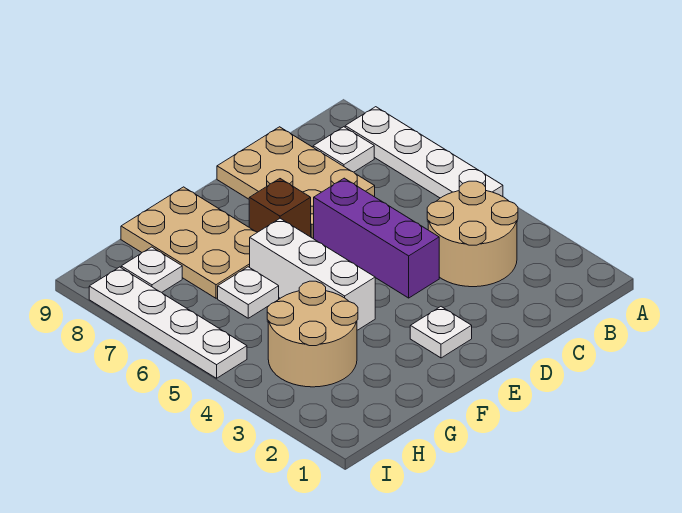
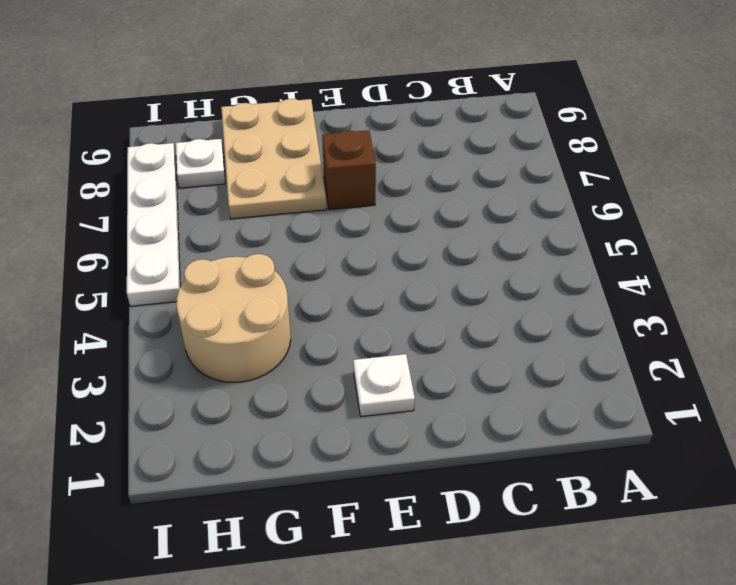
none -> white 1x4 plate [345,107,503,198]
none -> tan 2x2 round brick [427,181,518,287]
none -> white 1x1 plate [313,127,374,172]

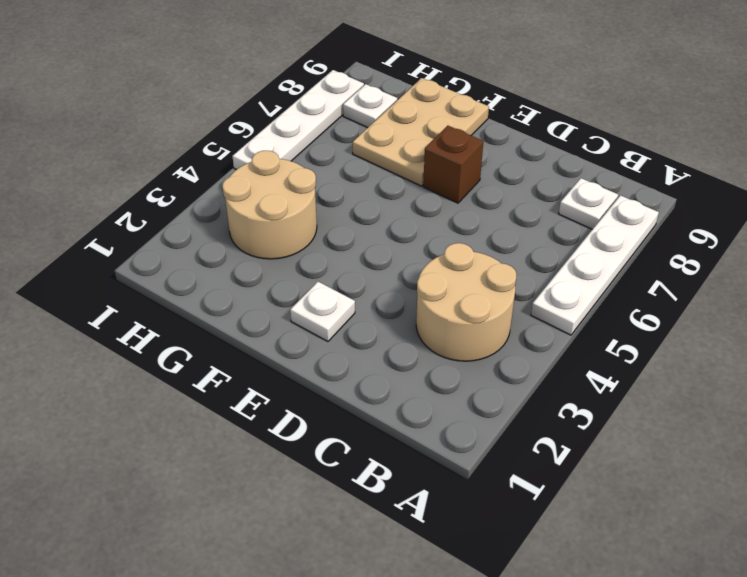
none -> tan 2x3 plate [217,127,375,238]
none -> purple 1x3 brick [314,178,439,298]
none -> white 1x3 brick [250,218,375,330]

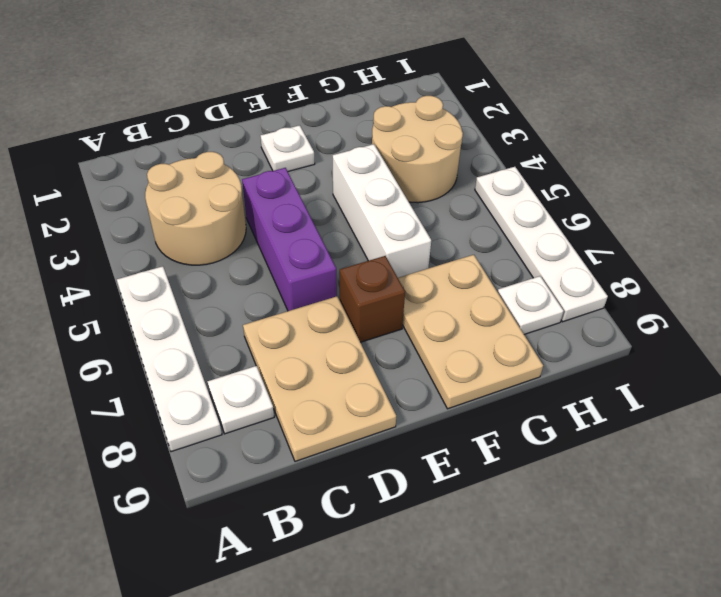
none -> white 1x1 plate [218,267,279,318]

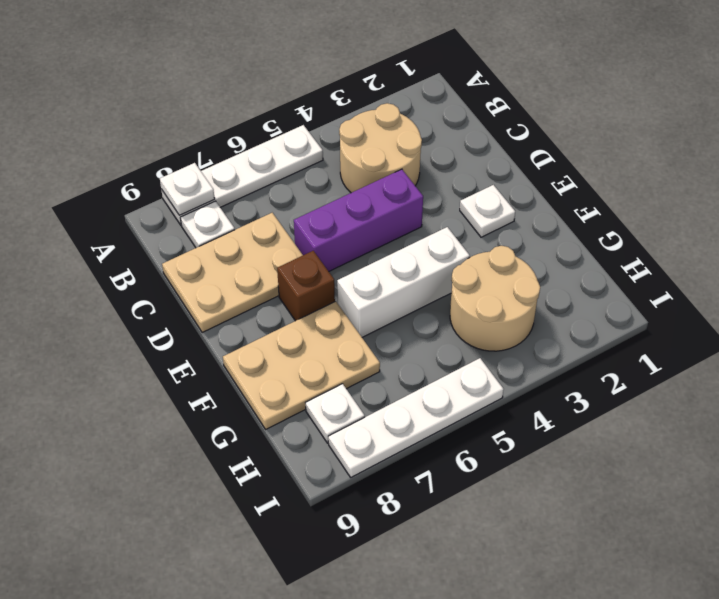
white 1x1 plate [160,163,215,215] -> white 1x1 plate moved to [218,267,279,318]

